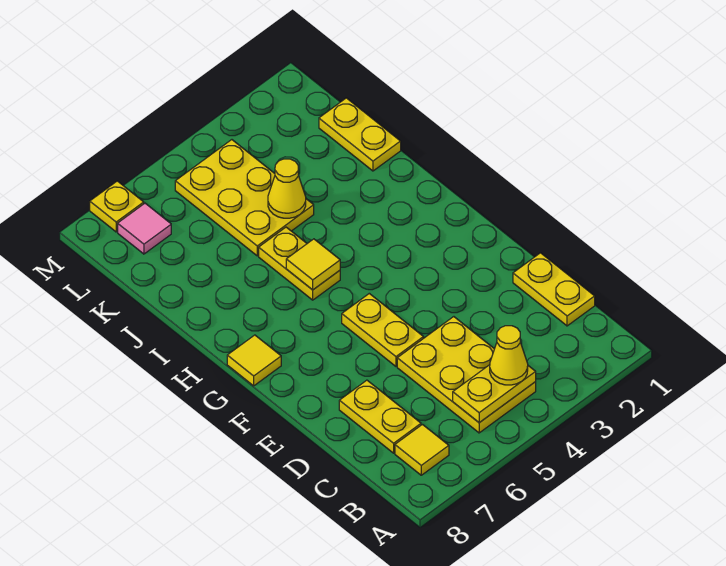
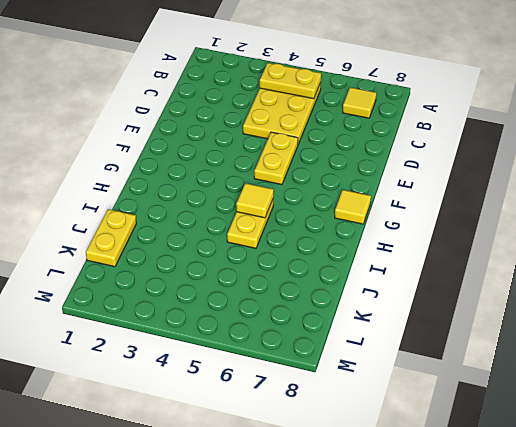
none -> yellow 1x2 plate [513,253,595,326]
none -> yellow 1x2 plate [339,380,421,453]
none -> yellow 2x3 plate [175,140,314,256]

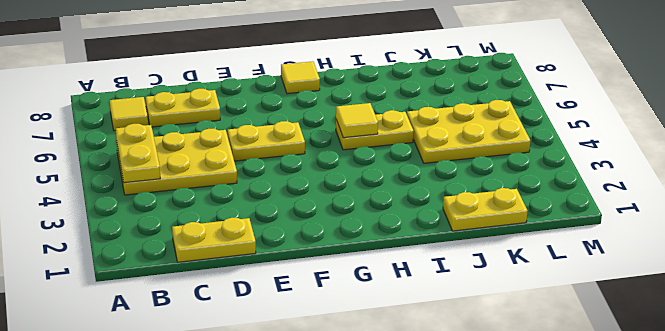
none -> pink 1x1 tile [118,203,171,254]
none -> yellow 1x1 plate [90,181,144,232]
none -> yellow 1x1 cone [268,159,306,218]

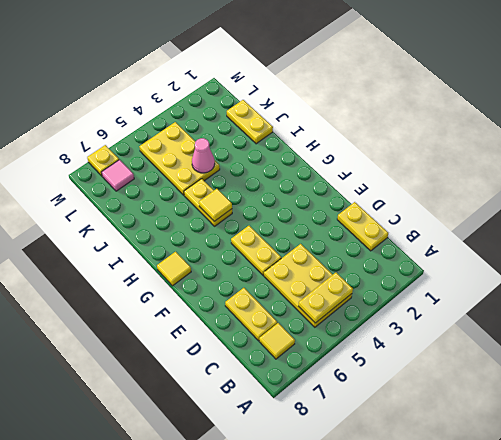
pink 1x1 cone [192,138,215,173] -> yellow 1x1 cone [268,159,306,218]
none -> yellow 1x1 cone [490,326,528,385]

